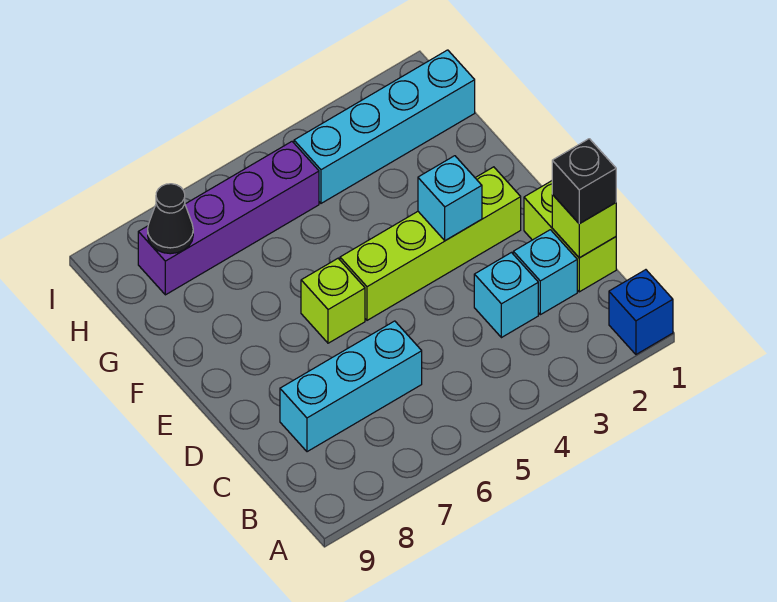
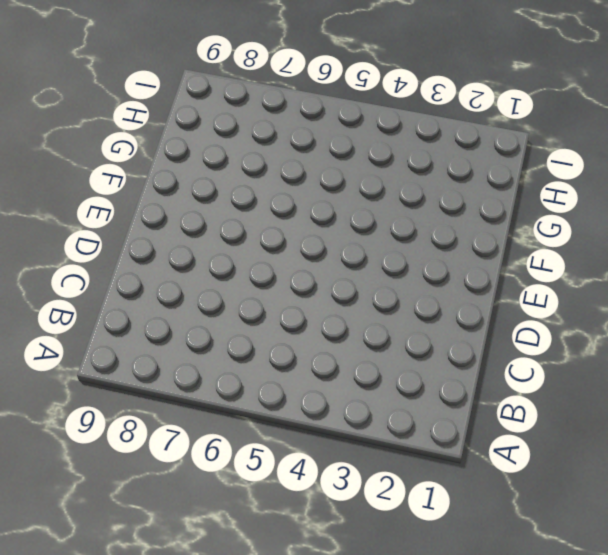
none -> blue 1x1 brick [609,270,673,354]
none -> lime 1x2 brick [524,181,616,292]
none -> cyan 1x1 brick [513,230,577,315]

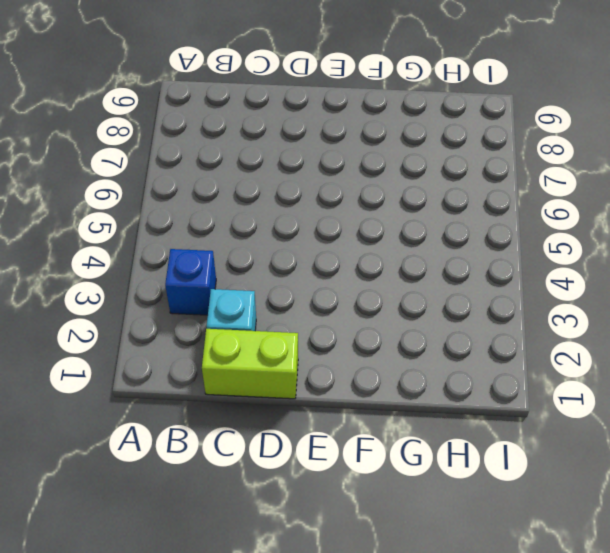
blue 1x1 brick [165,249,216,315] -> blue 1x1 brick moved to [609,270,673,354]
none -> cyan 1x1 brick [474,253,538,338]
none -> cyan 1x3 brick [280,321,422,452]
none -> lime 1x4 brick [340,167,521,320]

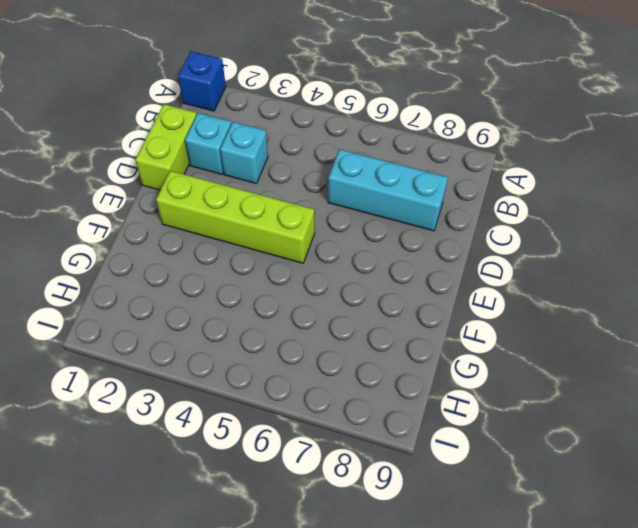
none -> lime 1x1 brick [301,258,365,343]
none -> cyan 1x4 brick [294,50,475,203]
none -> purple 1x4 brick [138,142,319,295]

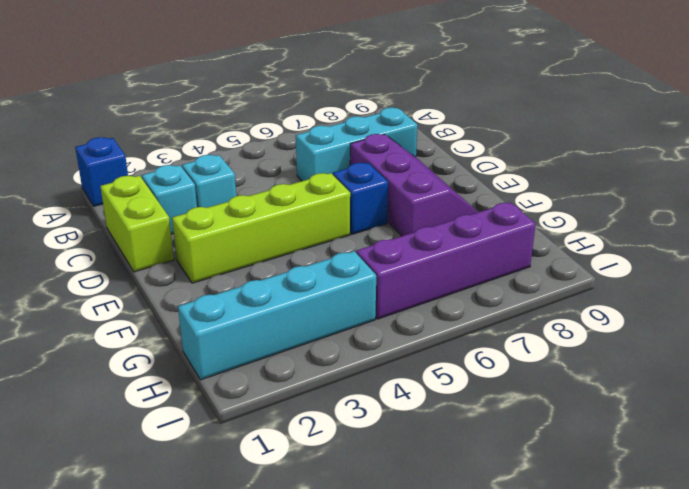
purple 2x3 slope [350,134,478,236] -> none
blue 1x1 brick [333,163,388,234] -> lime 1x1 brick [301,258,365,343]
none -> lime 1x1 brick [552,195,616,258]
none -> cyan 1x1 brick [418,156,482,241]
none -> black 1x1 cone [148,184,193,254]

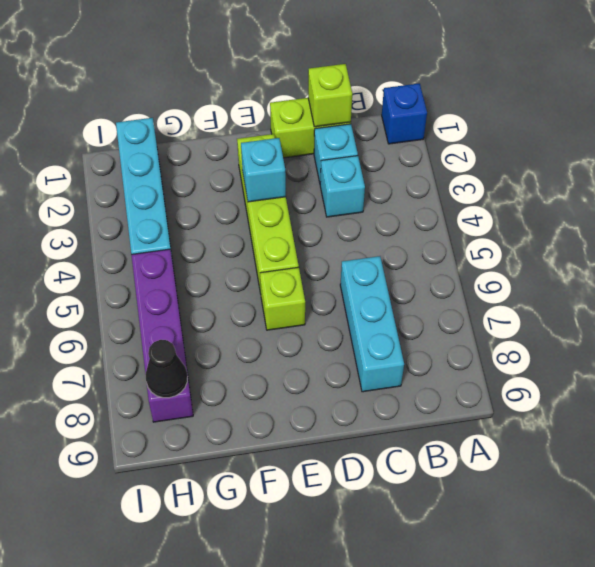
none -> black 1x1 brick [552,139,616,224]

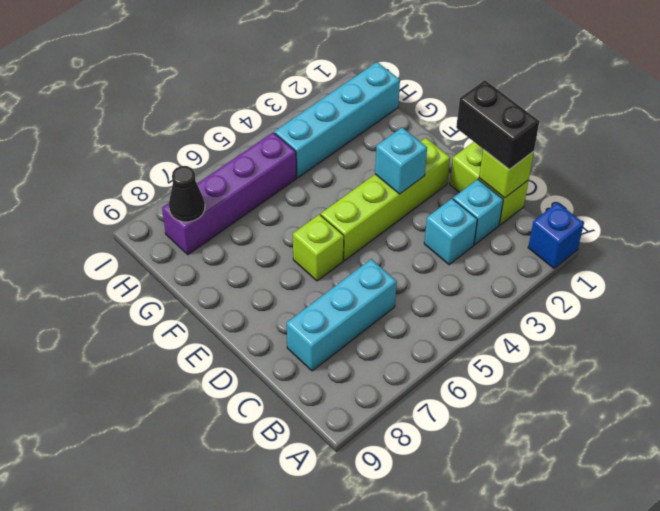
black 1x2 brick [456,80,540,170] -> black 1x1 brick [552,139,616,224]

